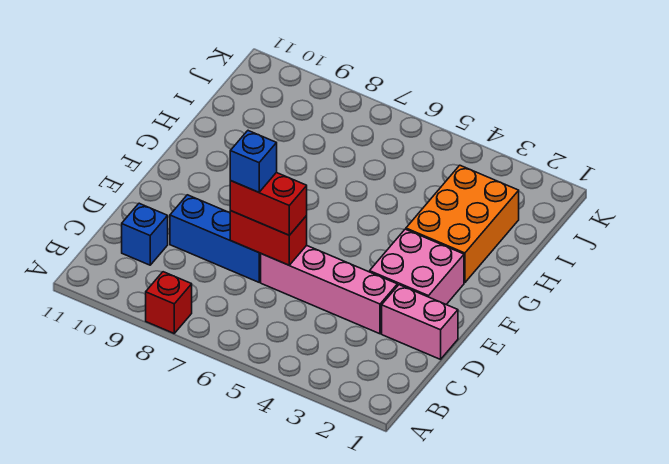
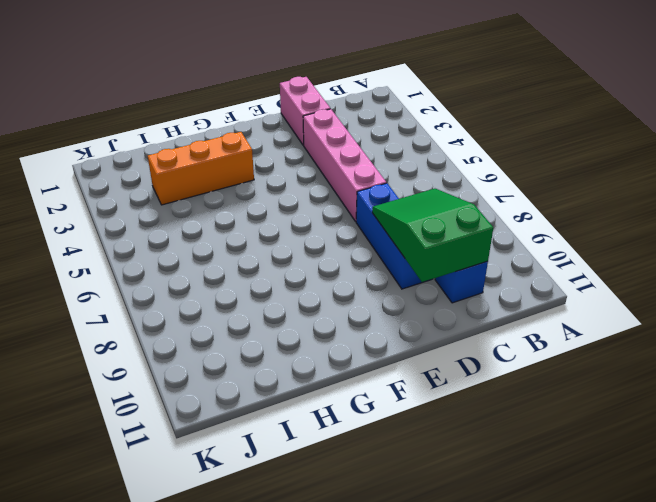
green 2x3 slope [372,189,493,282] -> none
orange 1x3 brick [148,132,254,205] -> orange 2x3 brick [406,165,519,283]
none -> red 1x1 brick [146,272,192,333]
none -> pink 2x2 brick [370,229,464,304]

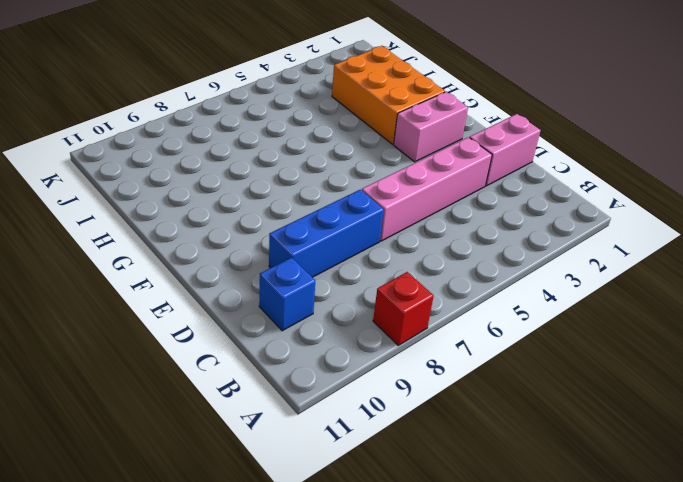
pink 1x2 brick [394,92,468,162] -> pink 2x2 brick [370,229,464,304]
none -> red 1x2 brick [230,211,307,265]
none -> red 1x2 brick [230,173,307,235]

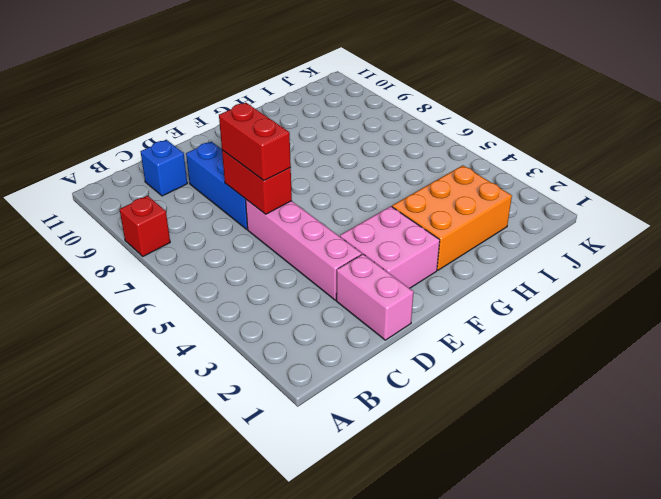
none -> blue 1x1 brick [230,131,277,192]

